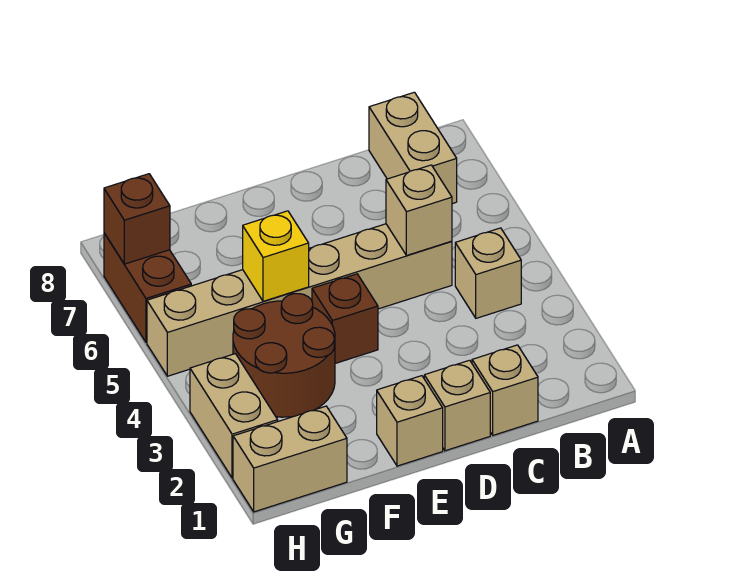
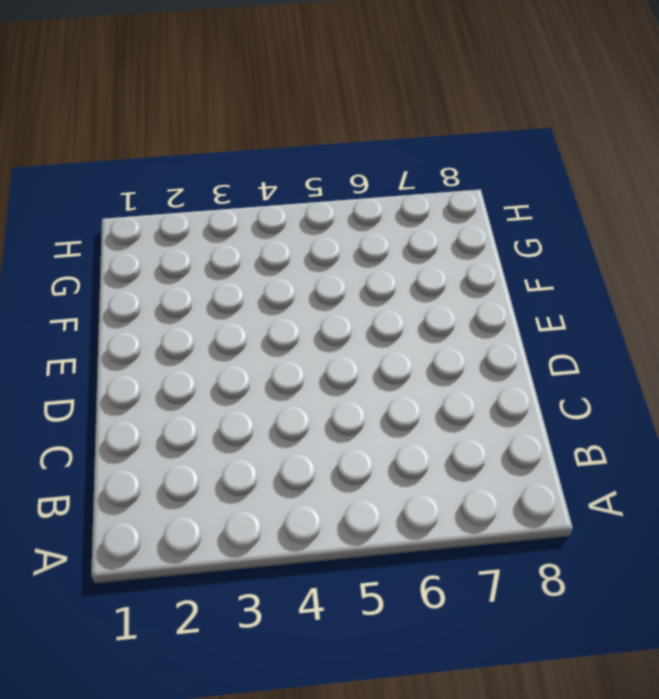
none -> tan 1x1 brick [455,228,521,318]
none -> tan 1x2 brick [369,92,457,204]
none -> tan 1x1 brick [472,345,538,435]

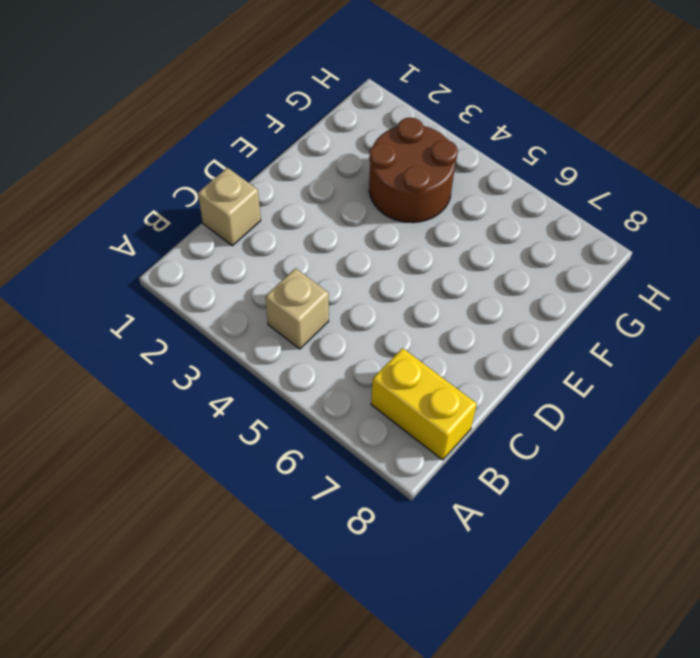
yellow 1x2 brick [371,348,477,460] -> tan 1x2 brick [369,92,457,204]
none -> tan 1x6 brick [147,224,452,376]
none -> tan 1x1 brick [424,360,490,451]
none -> tan 1x1 brick [377,376,443,466]

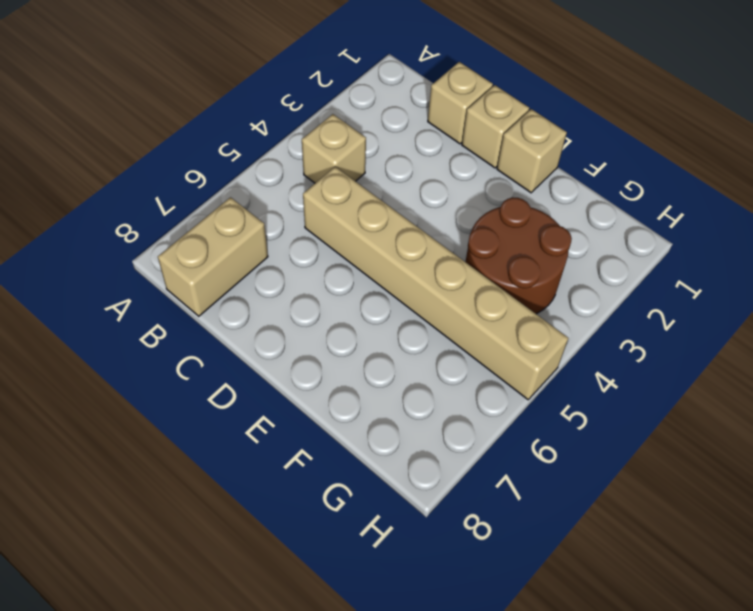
none -> brown 1x1 brick [312,274,378,363]
none -> tan 1x2 brick [233,406,347,512]
none -> tan 1x2 brick [190,354,278,478]

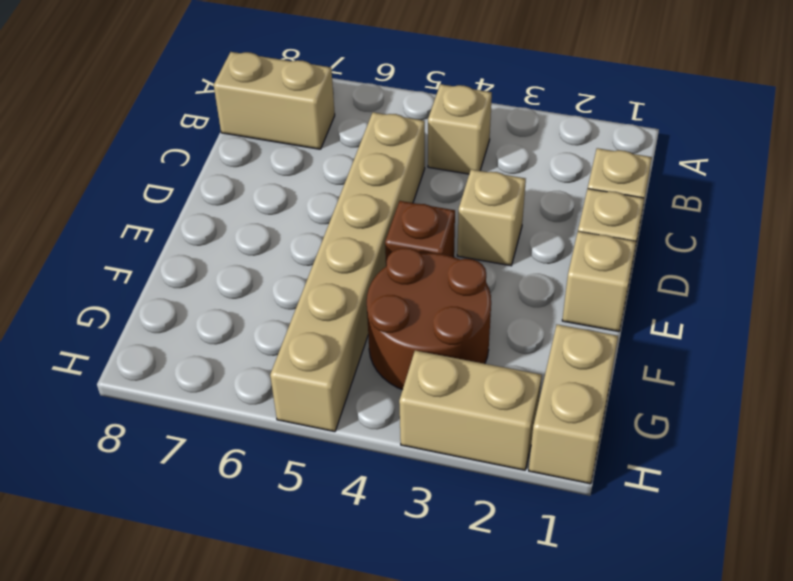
tan 1x1 brick [457,169,526,266] -> tan 1x1 brick moved to [386,165,452,256]
none -> brown 1x2 brick [104,233,191,342]
none -> yellow 1x1 brick [243,211,309,301]
none -> brown 1x1 brick [104,174,170,264]

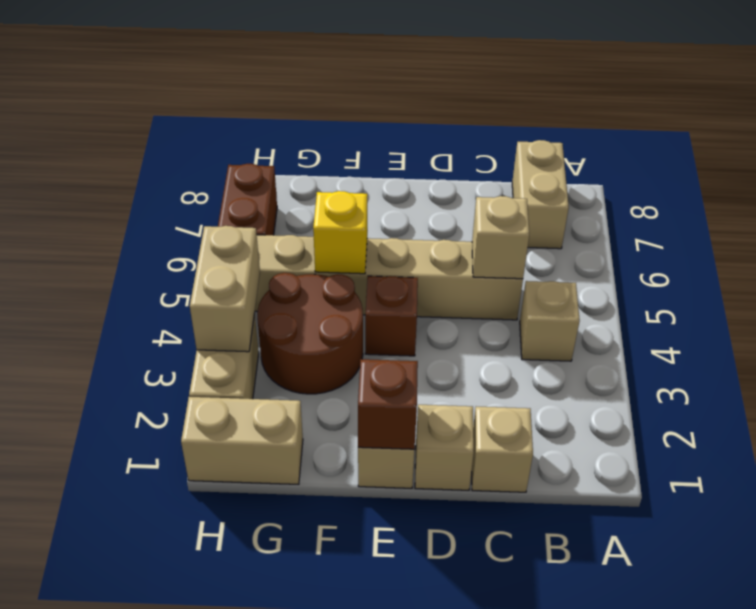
brown 1x1 brick [358,359,418,449] -> brown 1x1 brick moved to [104,174,170,264]
tan 1x2 brick [190,226,260,352] -> none

